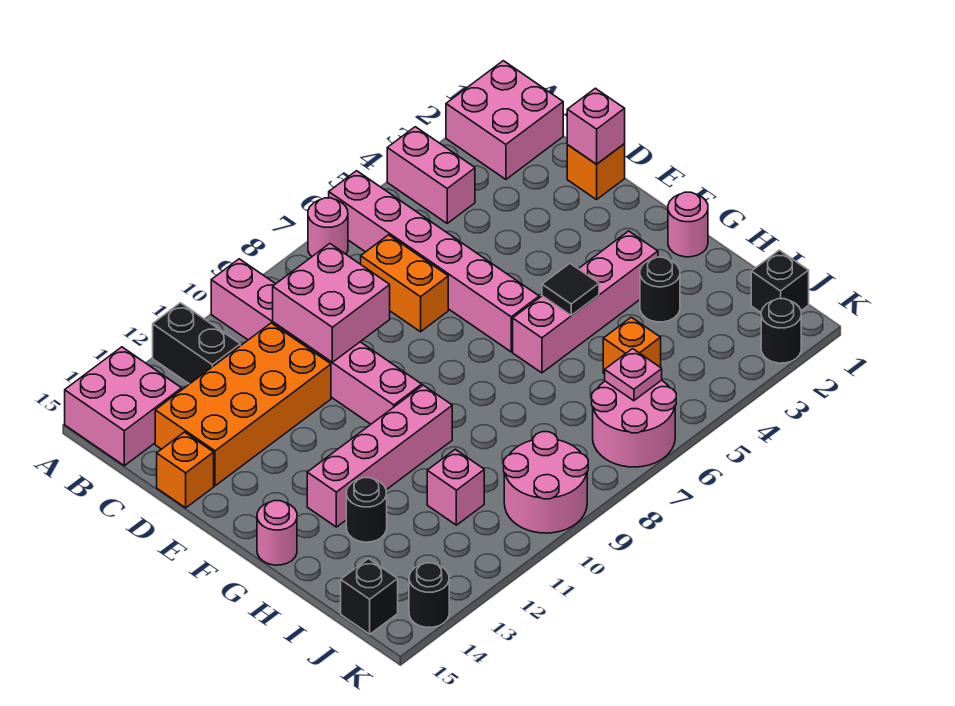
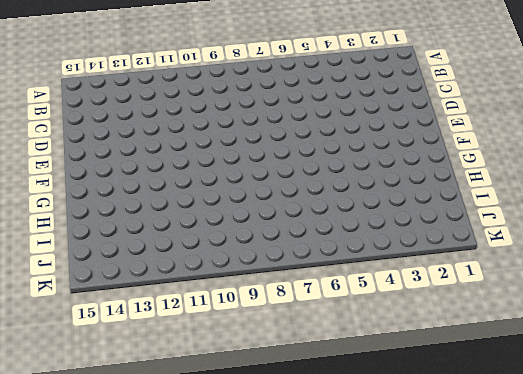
none -> pink 2x2 brick [446,61,563,179]
none -> pink 1x2 brick [387,127,475,223]
none -> pink 1x6 brick [329,171,539,352]

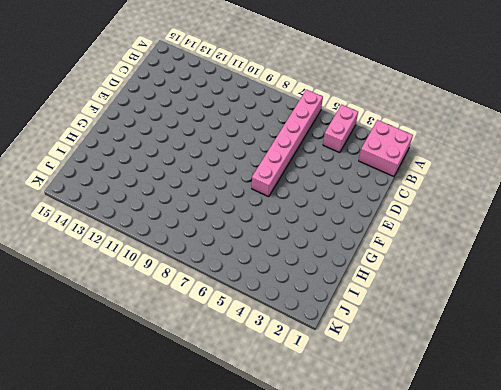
none -> pink 1x1 round brick [308,198,348,256]
none -> pink 1x6 brick [211,259,422,424]
none -> black 1x2 brick [153,303,240,384]

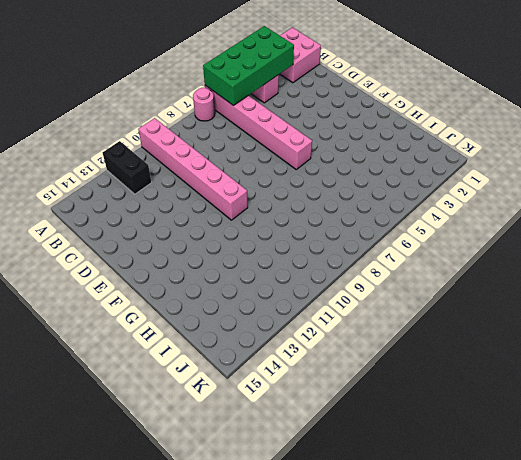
green 2x4 brick [203,26,294,106] -> none
none -> pink 2x2 brick [65,347,182,466]
none -> orange 1x2 brick [361,235,448,332]
none -> orange 2x4 brick [155,323,331,486]

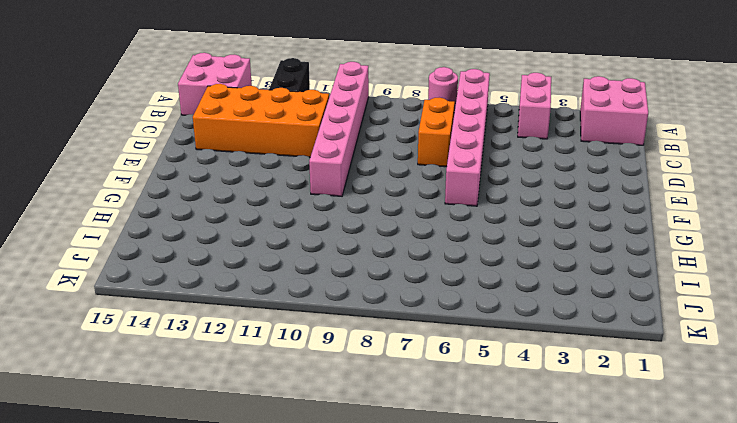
none -> orange 1x1 brick [567,144,625,200]
none -> orange 1x1 brick [157,432,214,508]
none -> pink 1x1 round brick [668,192,708,257]

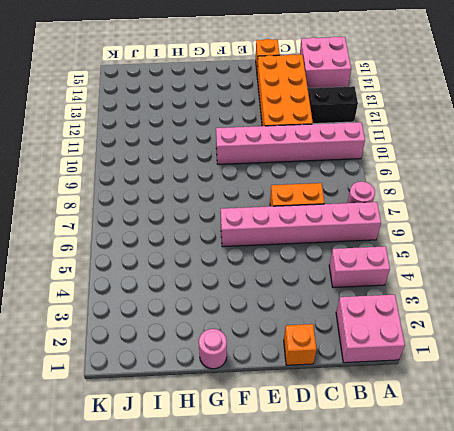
none -> pink 1x4 brick [513,231,658,373]
none -> pink 1x4 brick [307,385,452,527]
none -> pink 1x1 round brick [257,501,297,565]

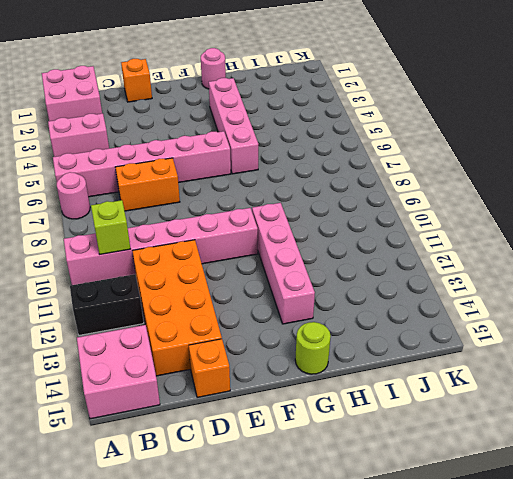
lime 1x1 brick [91,200,130,254] -> none
lime 1x1 round brick [295,322,331,374] -> pink 1x1 round brick [257,501,297,565]
none -> black 1x1 round brick [640,257,680,322]
none -> black 1x1 round brick [346,478,387,542]
none -> orange 1x1 brick [603,317,661,374]

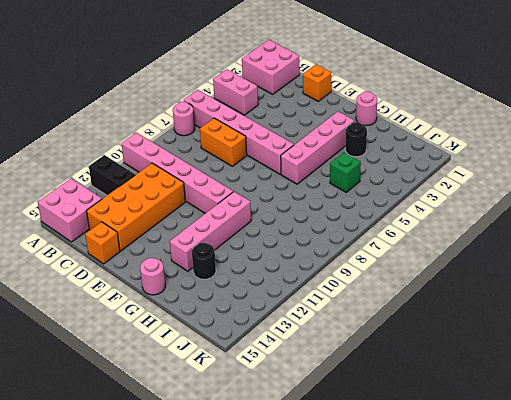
green 1x1 brick [330,153,361,192] -> orange 1x1 brick [603,317,661,374]
none -> pink 1x1 brick [427,449,484,525]
none -> black 1x1 brick [751,250,809,312]
none -> pink 2x2 round brick [592,380,676,467]

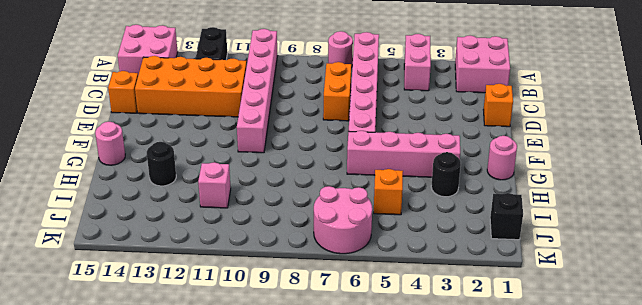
none -> pink 1x4 brick [307,385,452,527]
none -> pink 2x2 round brick [504,432,588,533]
none -> black 1x1 brick [341,559,398,634]

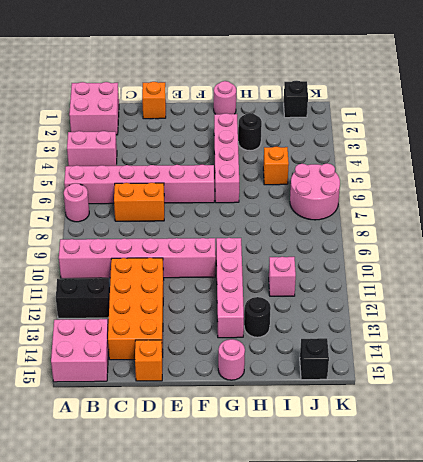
none -> pink 2x2 round brick [504,432,588,533]
none -> black 1x1 round brick [761,299,801,363]
none -> black 1x1 round brick [409,563,449,627]

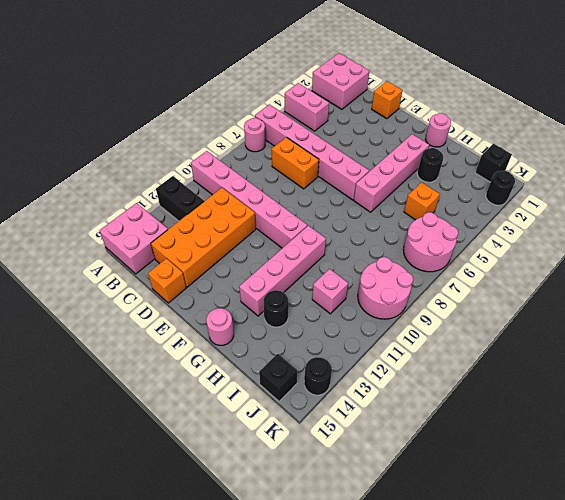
none -> pink 2x2 brick [273,244,390,362]
none -> pink 1x1 brick [567,88,625,164]
none -> black 1x1 tile [542,264,599,315]

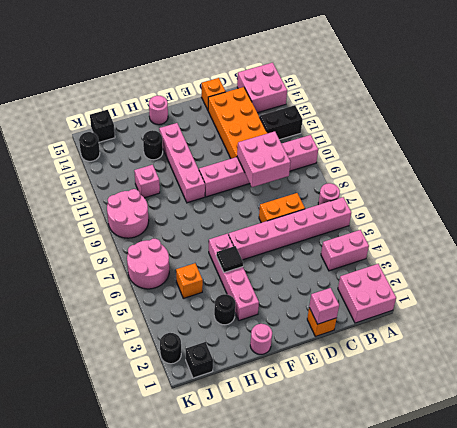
none -> pink 1x1 plate [605,349,662,401]

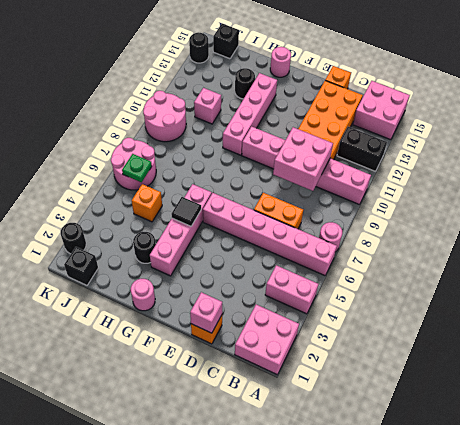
green 1x1 plate [122,154,152,182] -> pink 1x1 plate [605,349,662,401]

